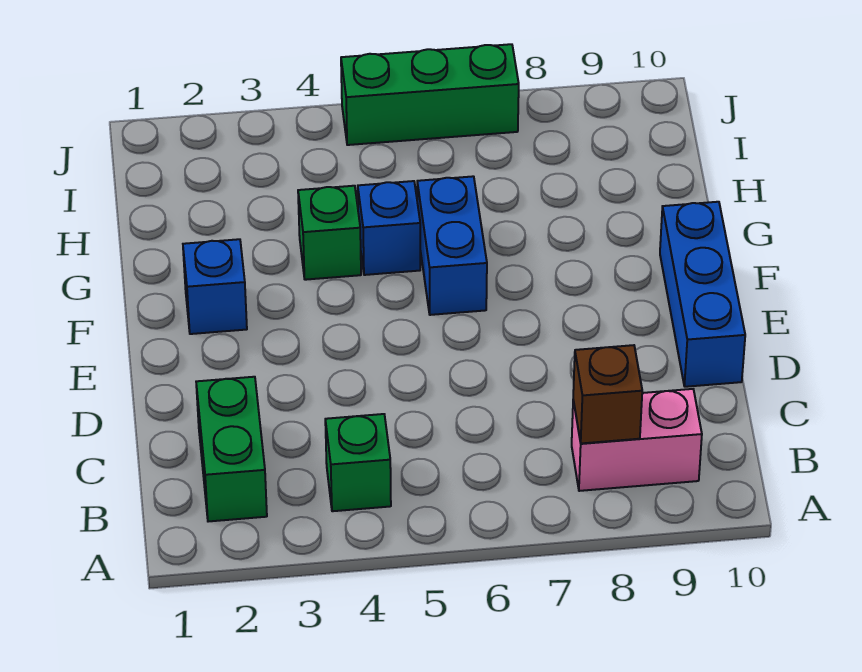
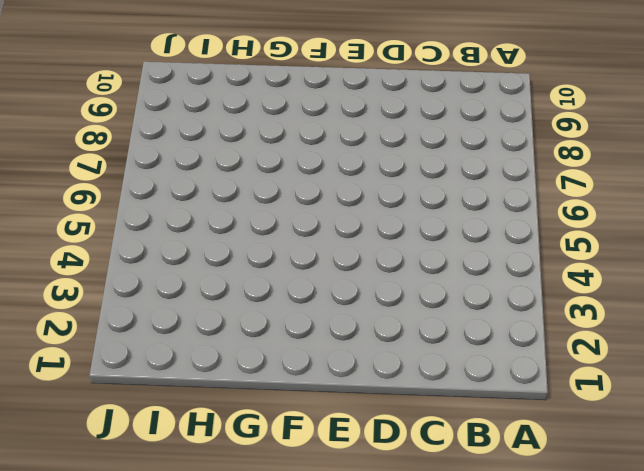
none -> green 1x2 brick [196,377,267,522]
none -> green 1x1 brick [325,414,391,511]

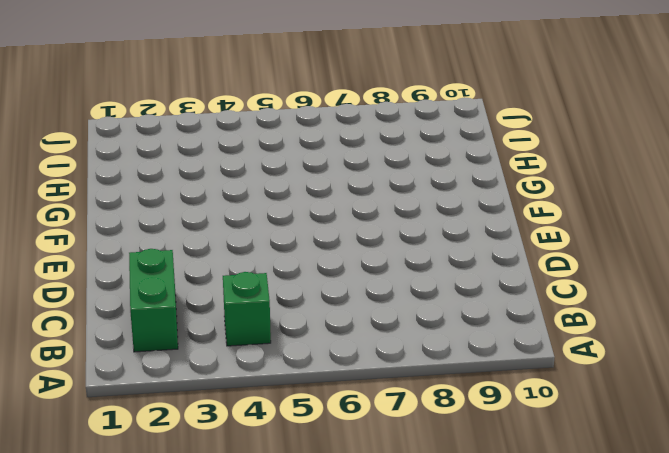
none -> pink 1x2 brick [572,389,702,491]
none -> blue 1x3 brick [660,202,745,387]

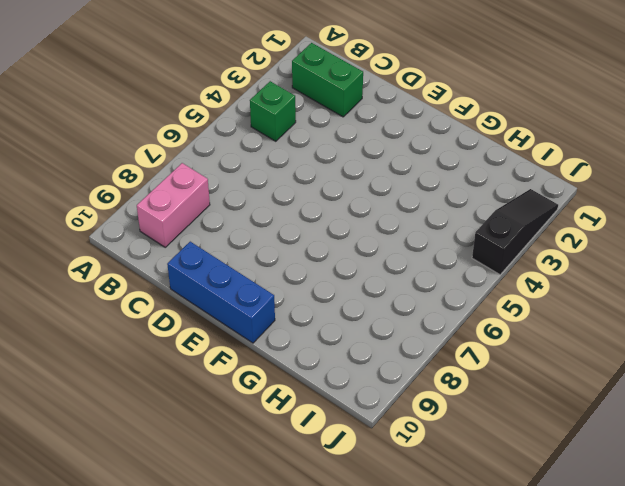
black 1x3 slope [472,189,558,275] -> none
none -> blue 1x1 brick [183,239,247,334]
none -> blue 1x2 brick [417,176,487,315]

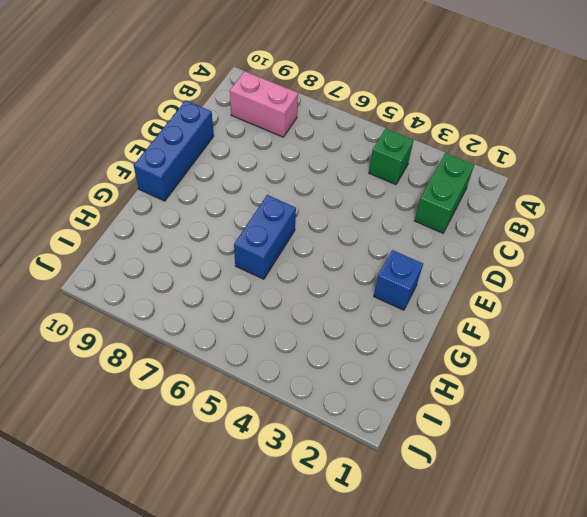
none -> green 1x1 brick [298,186,361,280]
none -> blue 1x1 brick [358,181,420,275]

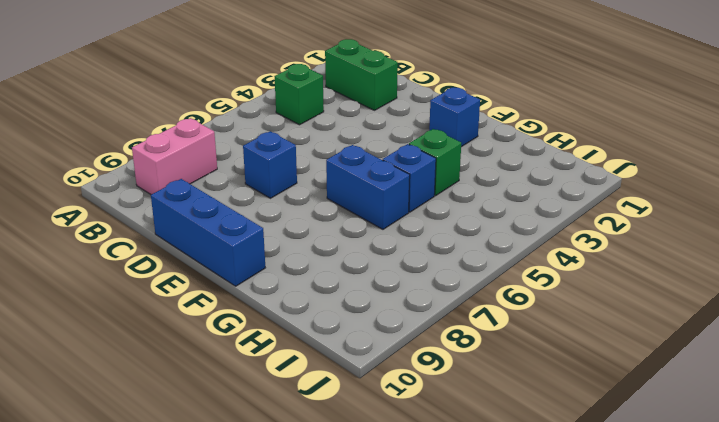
blue 1x1 brick [243,131,297,198] -> none
none -> green 1x3 brick [341,44,519,145]
none -> brown 1x1 brick [573,345,642,443]

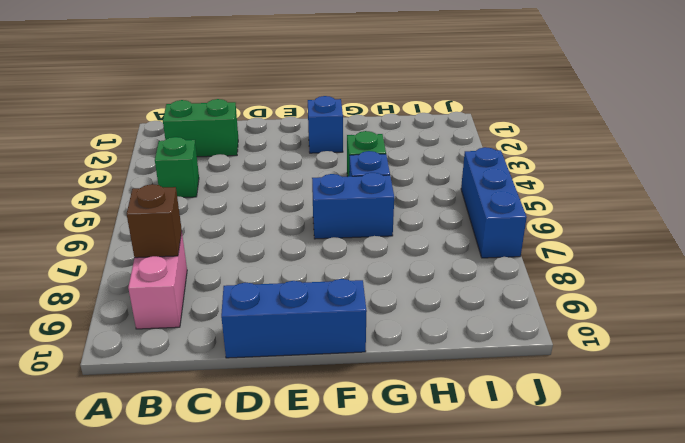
blue 1x3 brick [461,147,527,258] -> green 1x3 brick [341,44,519,145]

